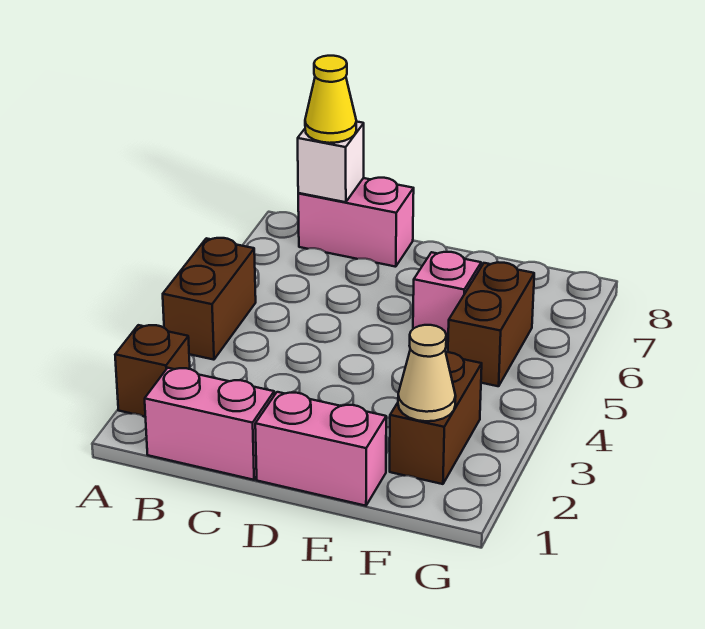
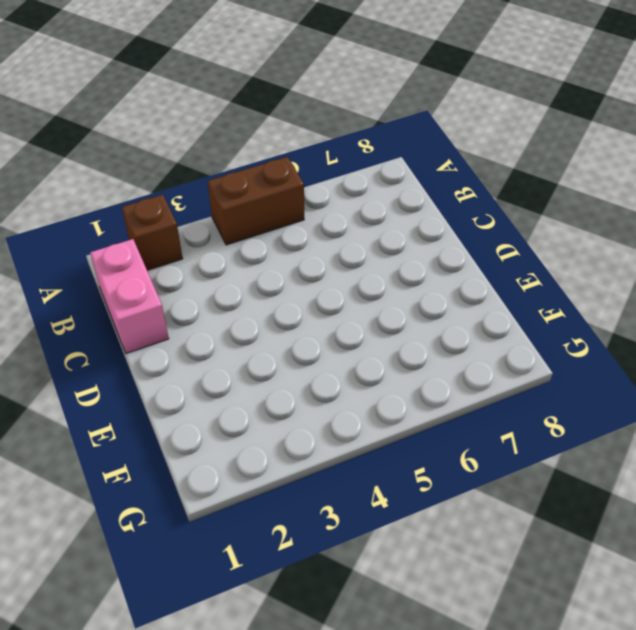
none -> pink 1x2 brick [298,178,414,267]
none -> pink 1x2 brick [255,392,386,506]

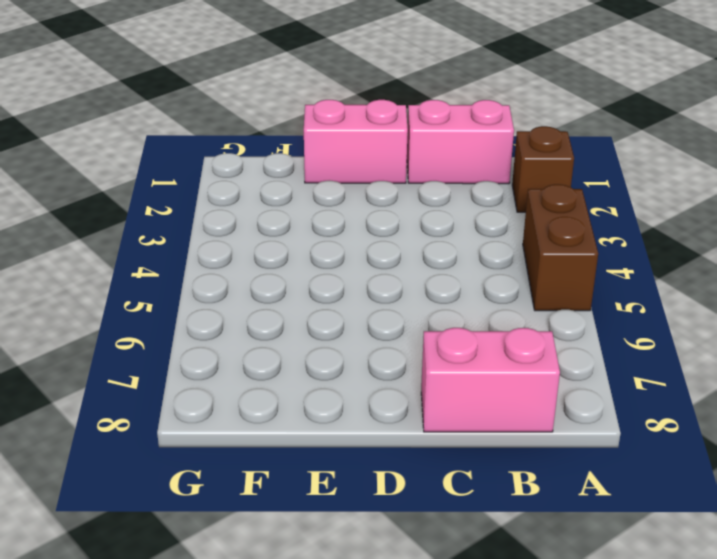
none -> pink 1x1 brick [413,252,481,342]
none -> brown 1x2 brick [390,352,482,484]

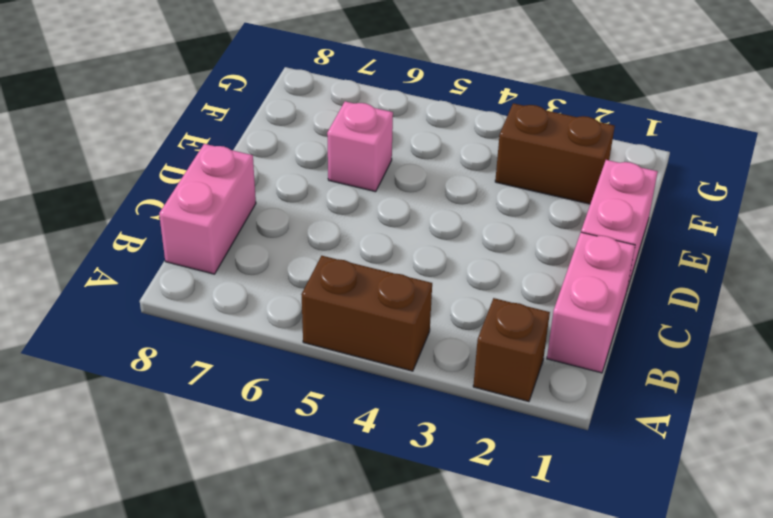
none -> brown 1x2 brick [448,262,534,386]
none -> white 1x1 brick [298,122,364,202]

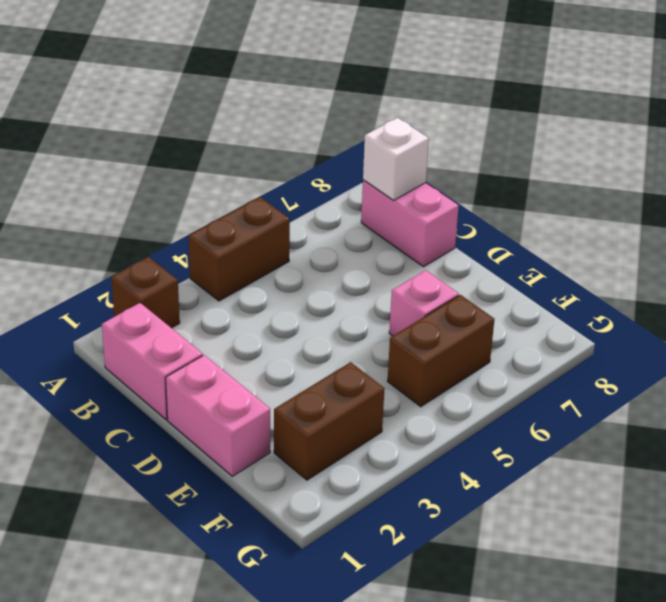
none -> tan 1x1 cone [398,325,456,421]
none -> yellow 1x1 cone [305,56,356,143]

